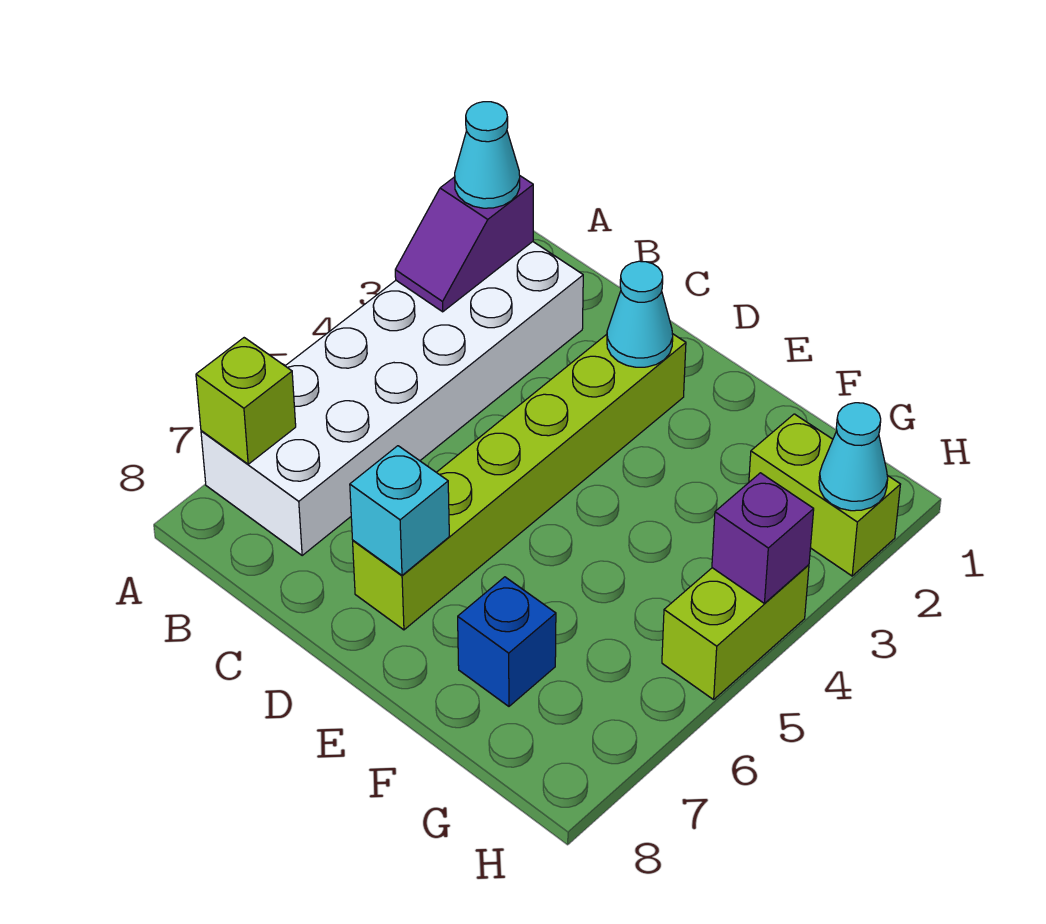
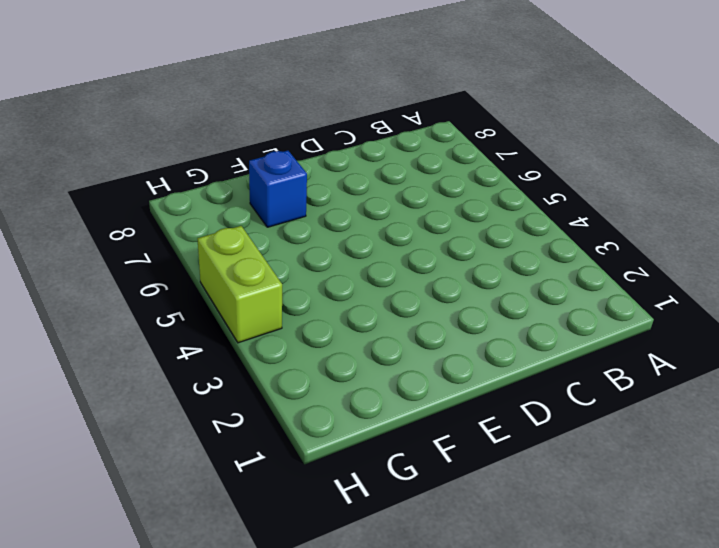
none -> white 2x6 brick [201,242,583,555]
none -> lime 1x6 brick [353,334,686,630]
none -> lime 1x2 brick [749,414,901,576]

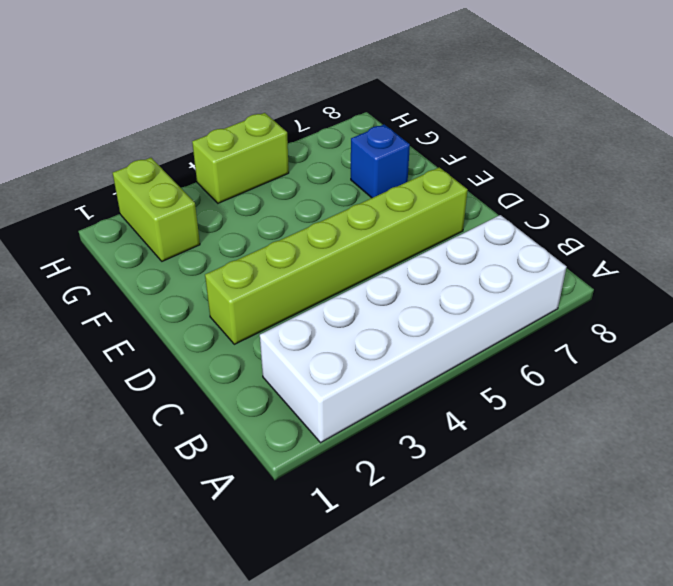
none -> purple 1x2 slope [395,176,533,312]
none -> lime 1x1 brick [196,338,296,464]
none -> cyan 1x1 cone [607,261,673,367]

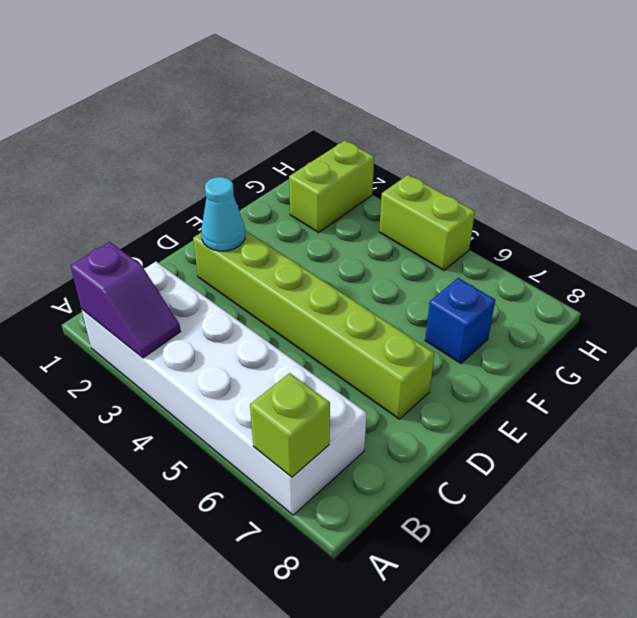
none -> cyan 1x1 brick [350,446,449,575]
none -> cyan 1x1 cone [819,403,888,511]
none -> purple 1x1 brick [712,473,814,603]

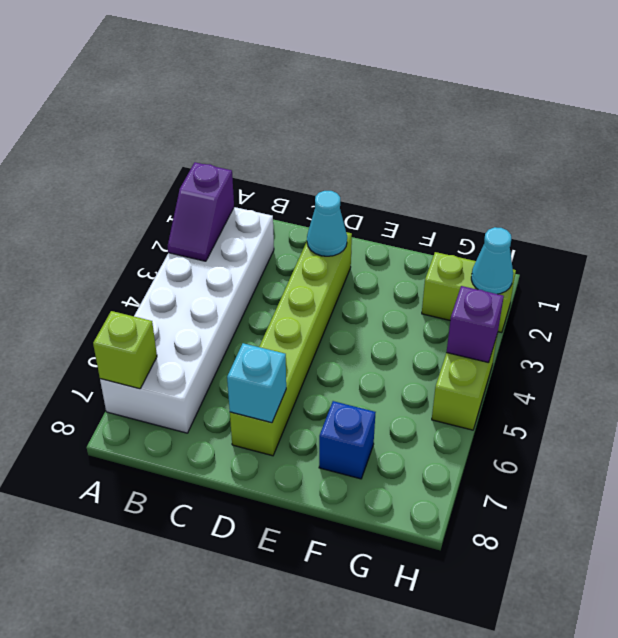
none -> cyan 1x1 cone [455,102,520,208]

